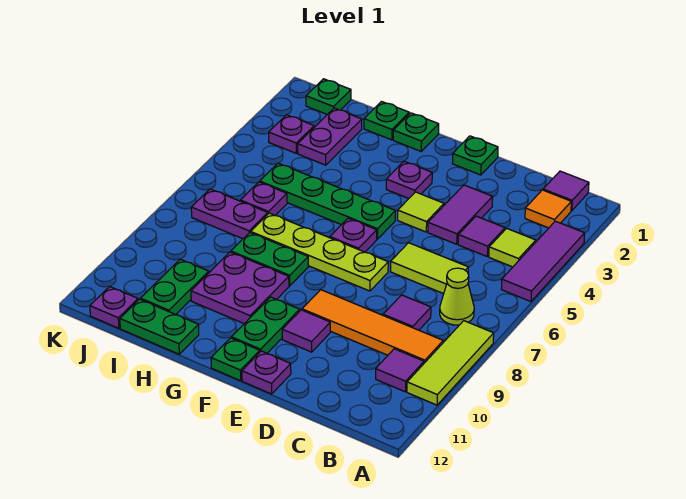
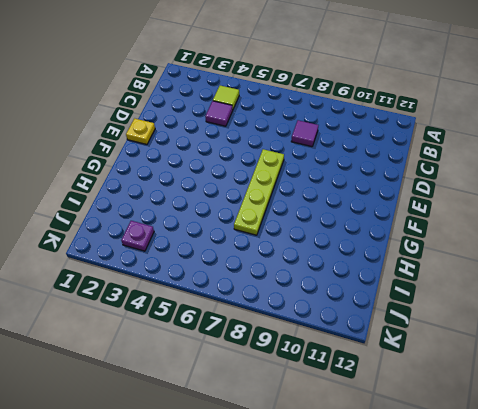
yellow 1x1 plate [126,118,155,144] -> green 1x1 plate [452,136,498,175]
none -> purple 1x3 tile [501,221,585,302]
none -> lime 1x3 tile [407,321,494,405]
none -> purple 1x1 tile [543,171,589,211]
none -> orange 1x1 tile [525,190,571,228]

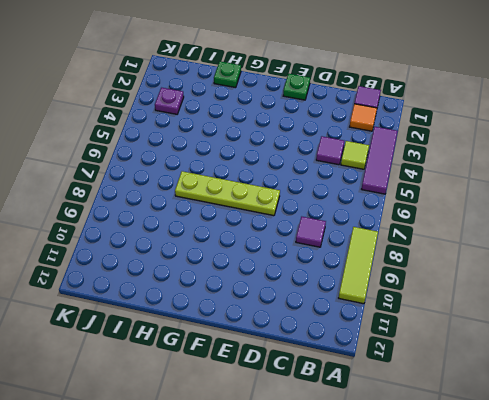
none -> lime 1x1 cone [440,268,474,325]
none -> orange 1x4 tile [302,290,443,363]
none -> purple 1x1 tile [376,349,424,392]
none -> lime 1x2 tile [390,243,468,294]

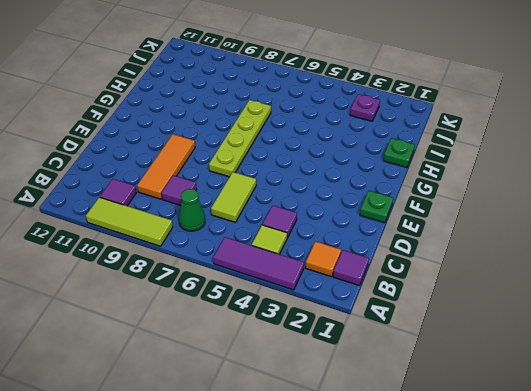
green 1x1 cone [179,189,205,231] -> lime 1x1 cone [440,268,474,325]
orange 1x3 tile [137,134,195,199] -> orange 1x4 tile [302,290,443,363]
none -> purple 1x2 tile [428,185,493,244]
none -> lime 1x1 tile [398,192,444,232]
none -> purple 1x1 tile [282,310,330,352]
none -> purple 1x1 plate [242,351,291,394]

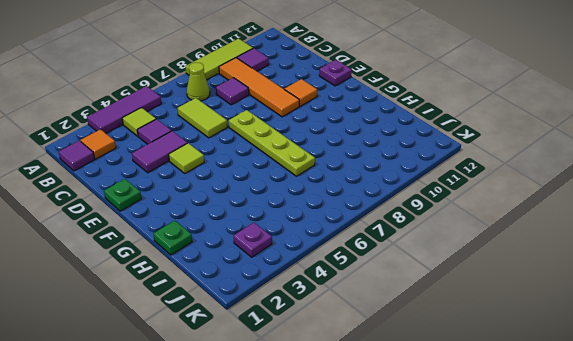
orange 1x1 tile [284,79,317,106] -> purple 1x1 tile [282,310,330,352]
none -> purple 1x1 plate [386,161,432,198]
none -> green 1x4 plate [260,163,395,239]
none -> purple 1x1 plate [330,218,377,252]
none -> green 1x2 plate [231,297,300,353]

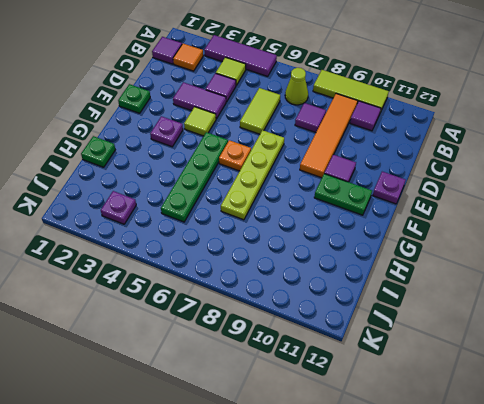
orange 1x1 plate [219,140,251,171] -> purple 1x1 plate [330,218,377,252]
none -> green 1x1 plate [211,338,260,381]
none -> green 1x1 plate [393,113,439,151]
none -> green 1x2 plate [231,233,308,286]
none -> purple 2x2 plate [191,252,289,324]

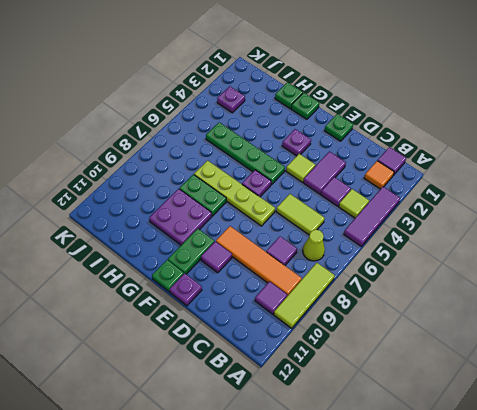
none -> green 1x2 plate [120,299,199,354]
none -> purple 1x2 plate [298,108,362,165]
none -> purple 1x1 plate [240,182,287,215]
none -> purple 1x2 plate [191,189,268,239]

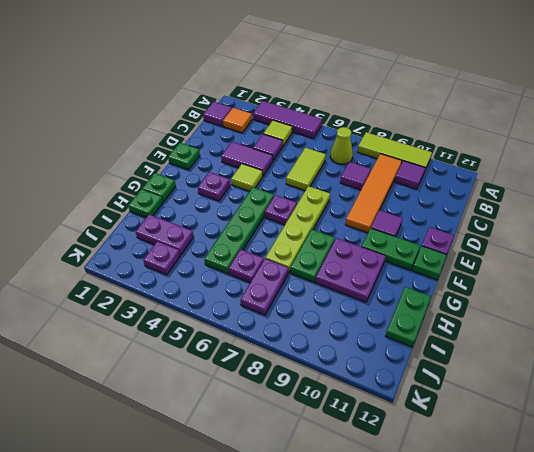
none -> green 1x2 plate [141,259,209,314]
none -> green 1x1 plate [306,79,351,114]
none -> purple 1x1 plate [90,287,138,328]

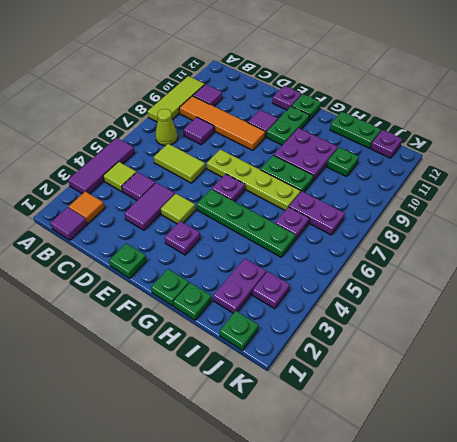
green 1x1 plate [327,147,359,177] -> green 1x2 plate [141,259,209,314]

